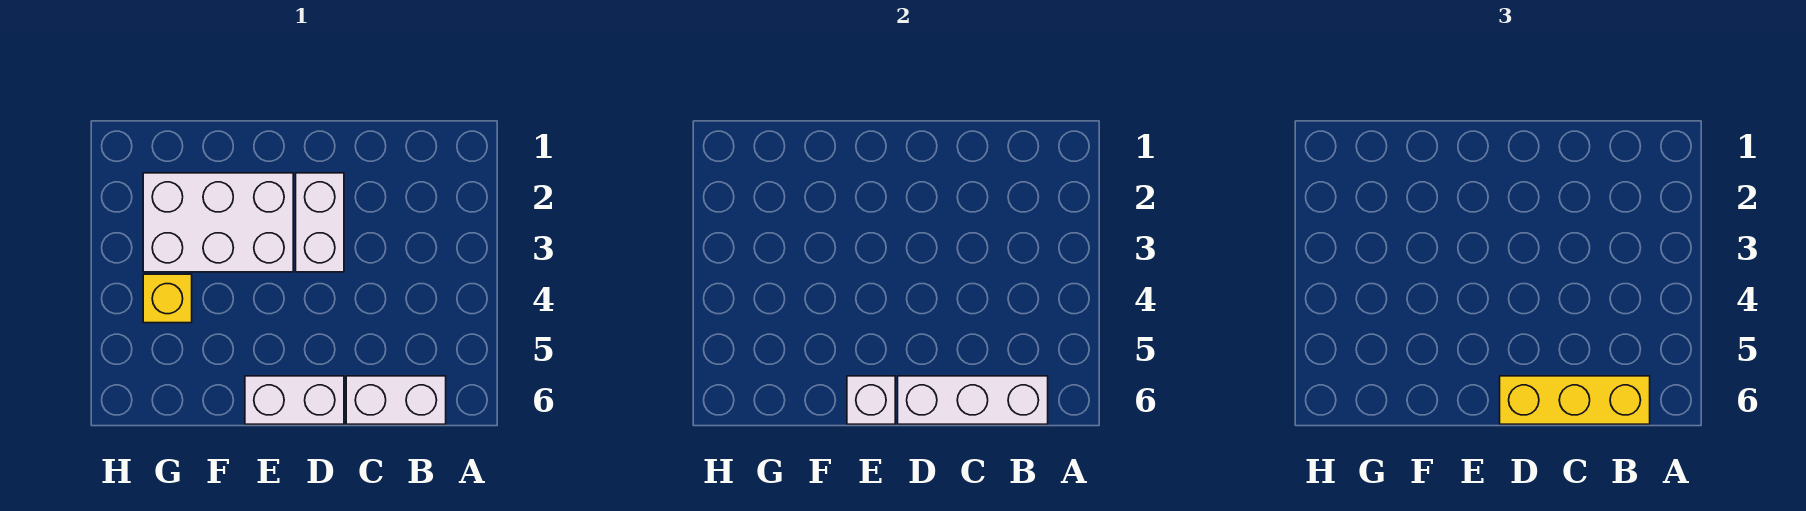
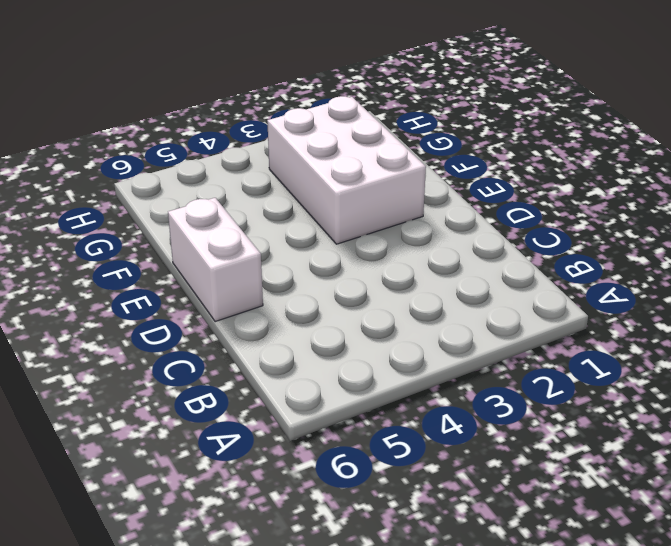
none -> white 1x2 brick [346,376,446,424]
none -> white 1x2 brick [296,173,344,272]

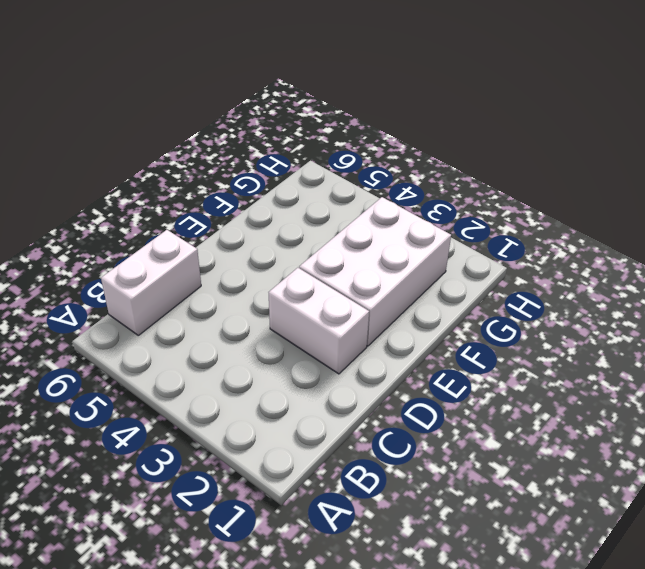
none -> white 1x2 brick [245,376,344,424]
none -> yellow 1x1 brick [143,274,192,323]

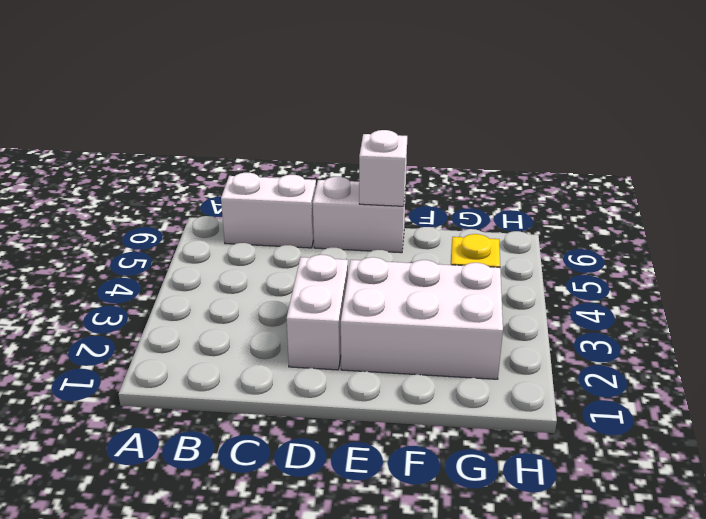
none -> white 1x3 brick [898,376,1048,424]
none -> yellow 1x3 brick [1500,376,1650,424]

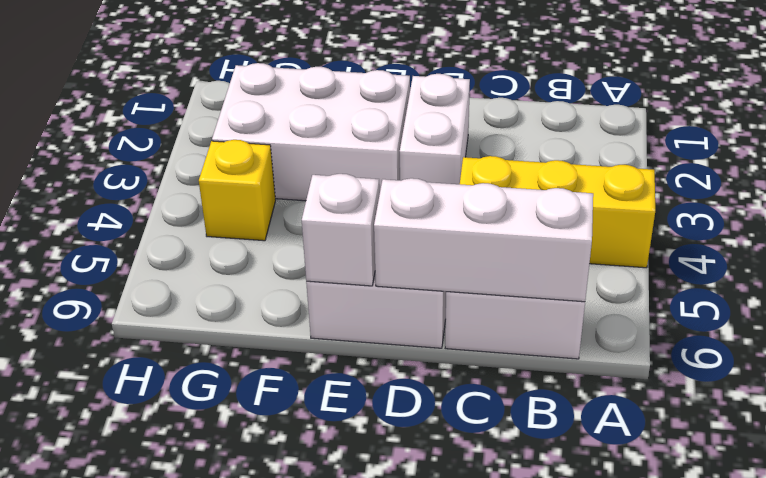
yellow 1x3 brick [460,156,655,268] -> yellow 1x3 brick moved to [1500,376,1650,424]

